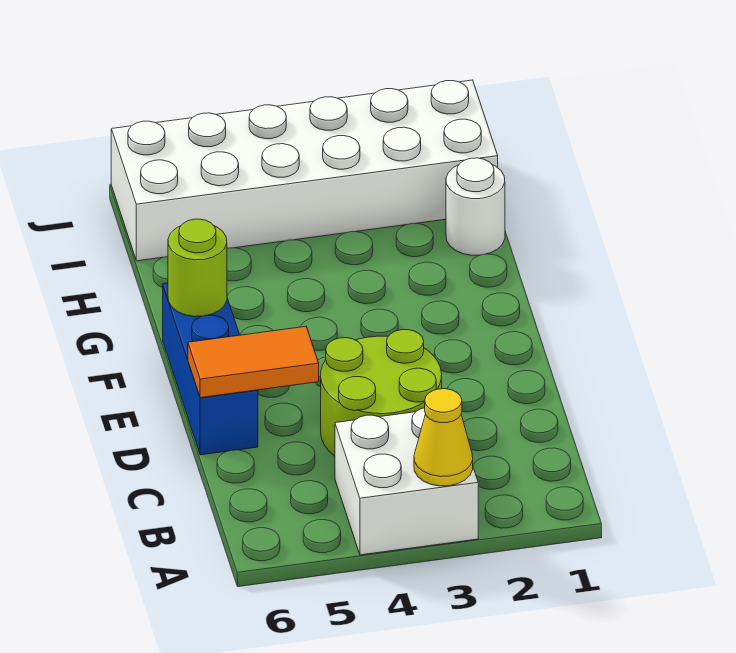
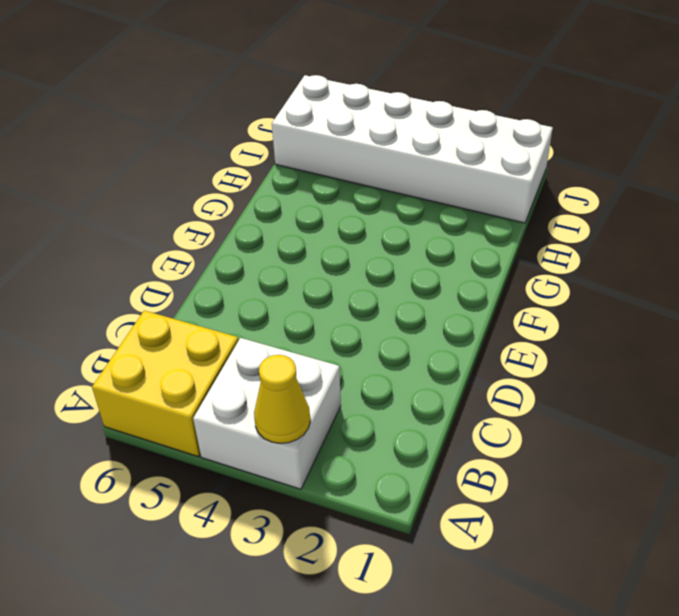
yellow 2x2 brick [92,311,239,457] -> none
none -> lime 2x2 round brick [321,330,442,456]
none -> blue 1x3 brick [163,283,258,455]

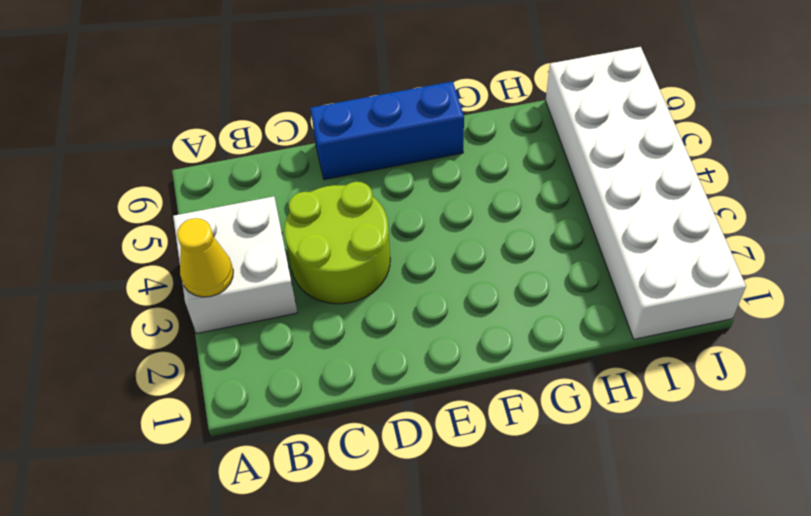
none -> white 1x1 round brick [446,158,505,255]
none -> orange 1x2 tile [188,327,319,398]

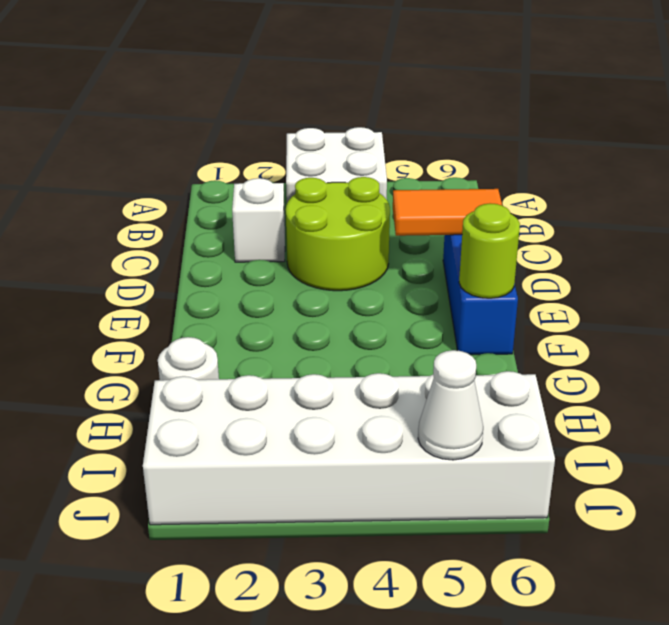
white 1x1 brick [232,178,285,262] -> none
white 1x1 cone [418,350,483,460] -> none
none -> yellow 1x1 cone [414,389,473,486]

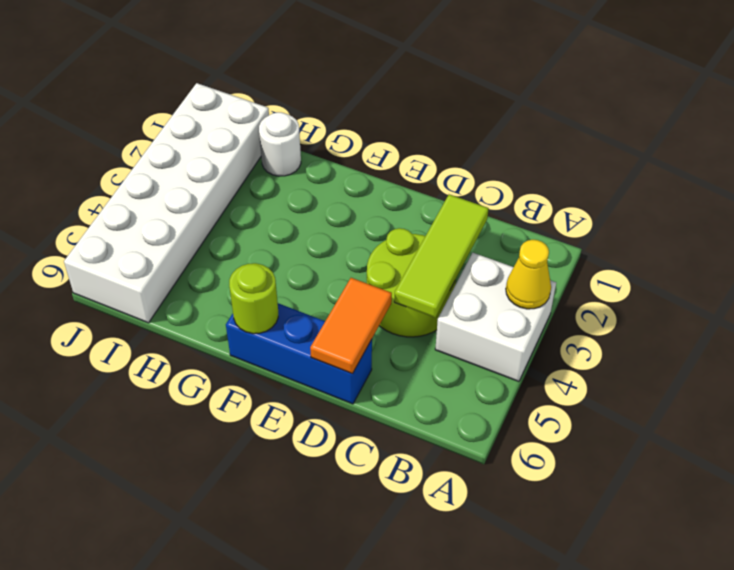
lime 1x3 tile [394,194,489,318] -> none

